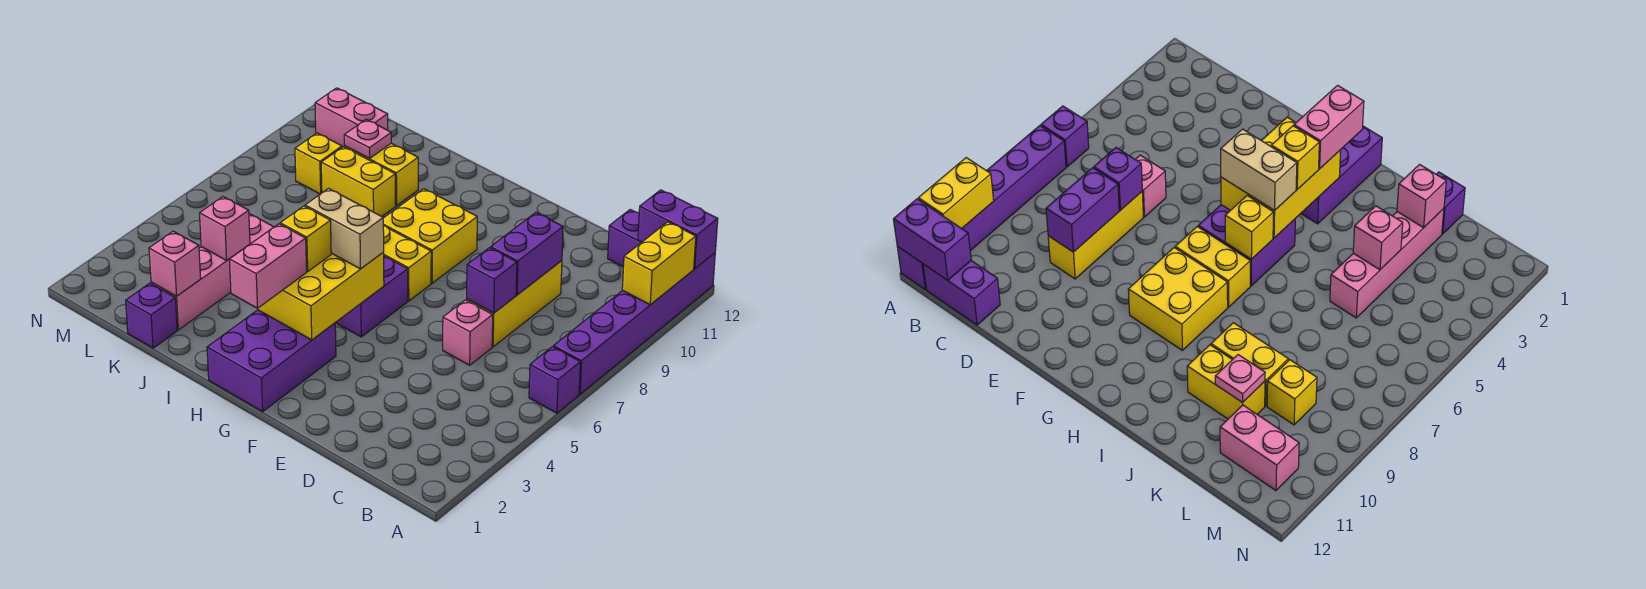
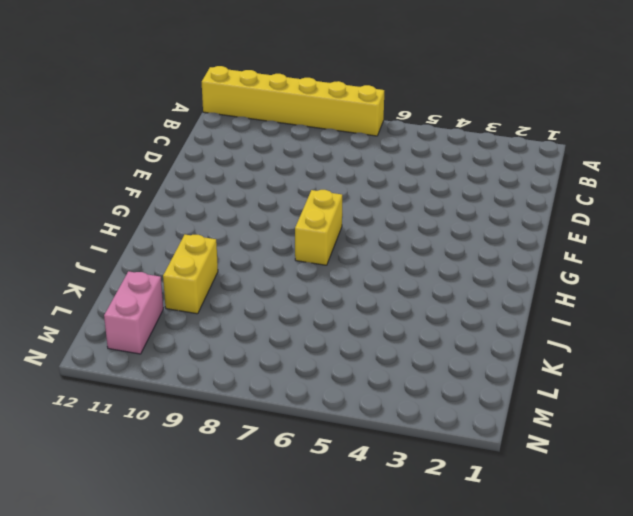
yellow 1x6 brick [202,66,384,136] -> purple 1x6 brick [553,253,715,394]
none -> purple 1x1 brick [529,347,580,413]
none -> purple 1x2 brick [608,210,642,267]
none -> pink 1x1 brick [443,300,493,365]

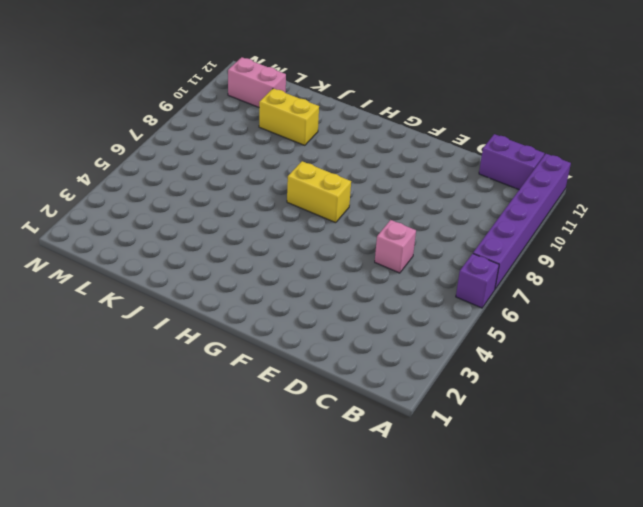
none -> yellow 1x3 brick [467,261,562,347]
none -> purple 2x3 brick [207,310,336,412]
none -> purple 2x2 brick [335,256,408,337]

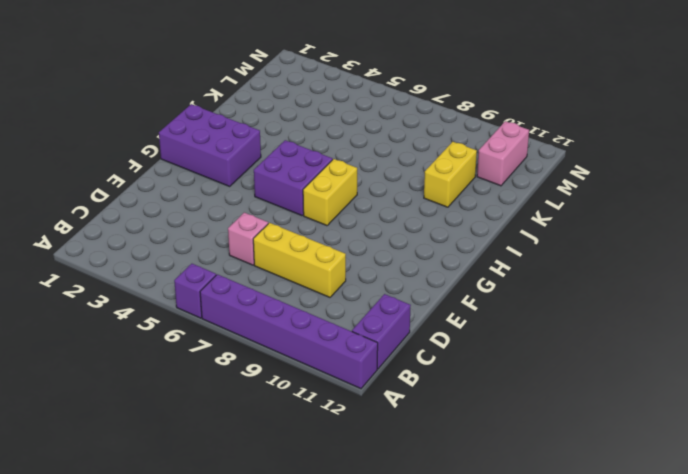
none -> yellow 2x2 brick [383,189,477,283]
none -> yellow 1x2 brick [321,147,396,216]
none -> purple 1x1 brick [126,283,177,348]

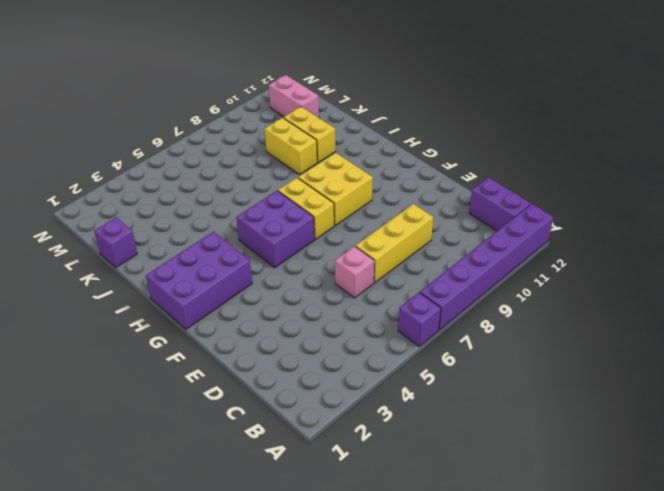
none -> pink 1x4 brick [151,214,274,330]
none -> yellow 1x1 brick [295,133,342,194]
none -> yellow 1x2 brick [622,222,696,305]

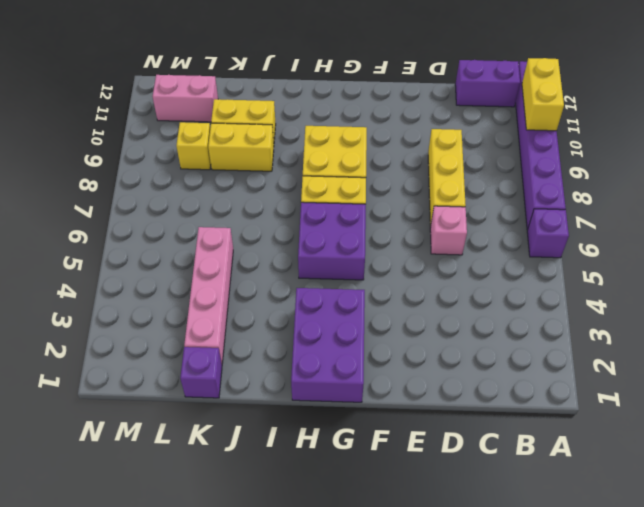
none -> purple 1x2 brick [638,190,718,269]
none -> purple 1x1 brick [467,248,517,313]
none -> purple 1x2 brick [491,213,563,295]

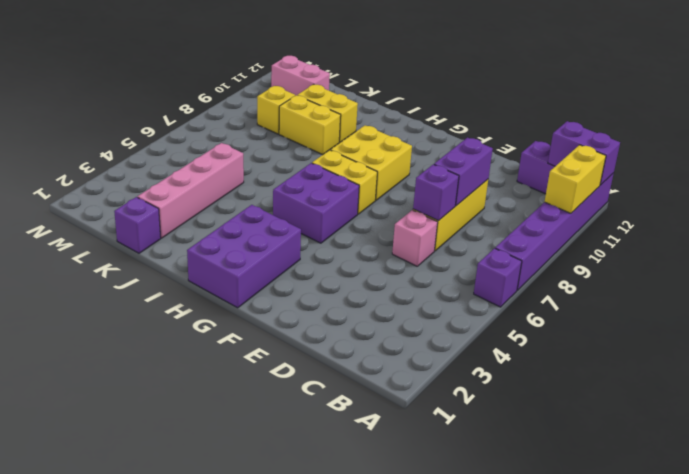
none -> yellow 2x3 brick [257,253,384,340]
none -> yellow 1x1 brick [1225,196,1273,259]
none -> pink 1x1 brick [149,231,201,296]

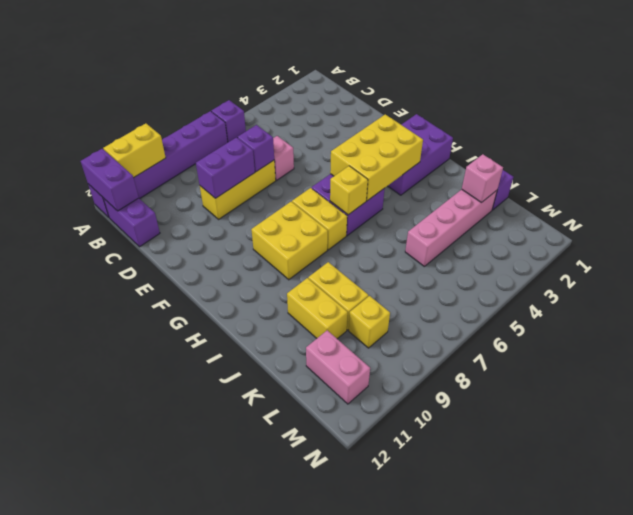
none -> pink 1x1 brick [200,197,250,260]
none -> pink 1x1 plate [344,119,391,159]
none -> tan 1x2 brick [305,188,384,269]

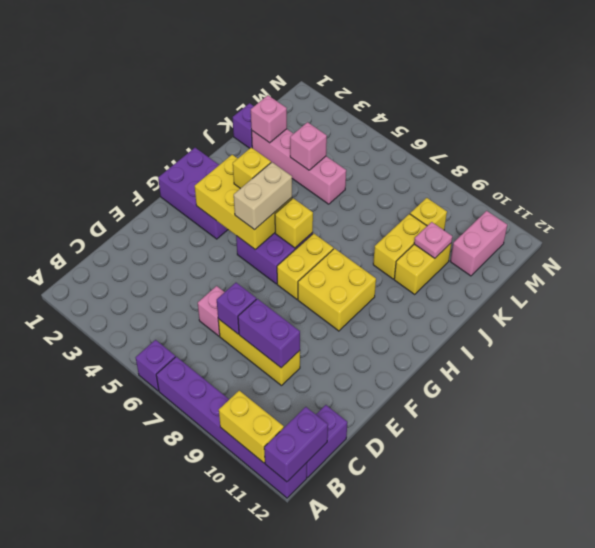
none -> pink 1x2 brick [230,224,307,308]

